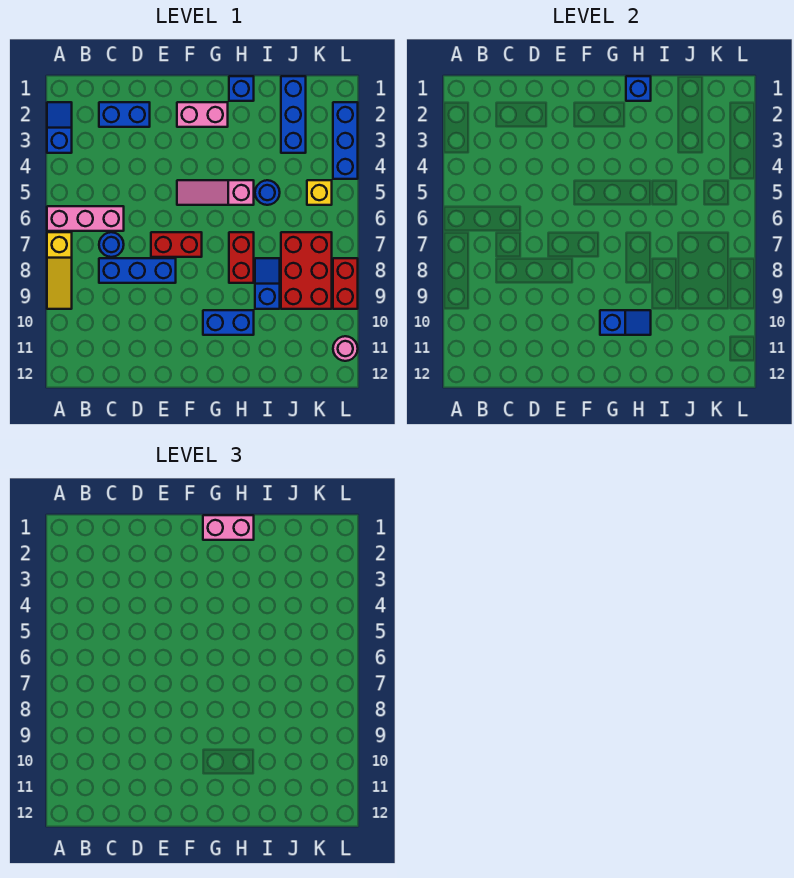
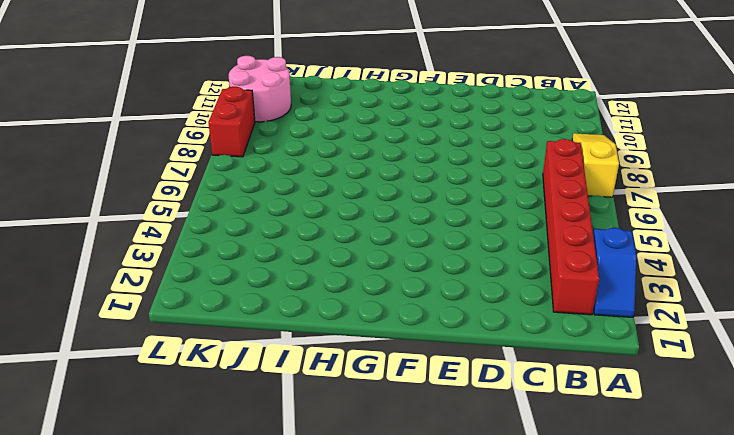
red 1x6 brick [543,139,599,315] -> pink 1x3 brick [47,206,124,231]
pink 2x2 round brick [229,56,291,122] -> pink 1x1 round brick [333,336,358,361]
none -> blue 1x2 brick [99,102,150,127]
none -> blue 1x1 round brick [99,232,124,257]
none -> blue 1x3 brick [99,258,176,283]

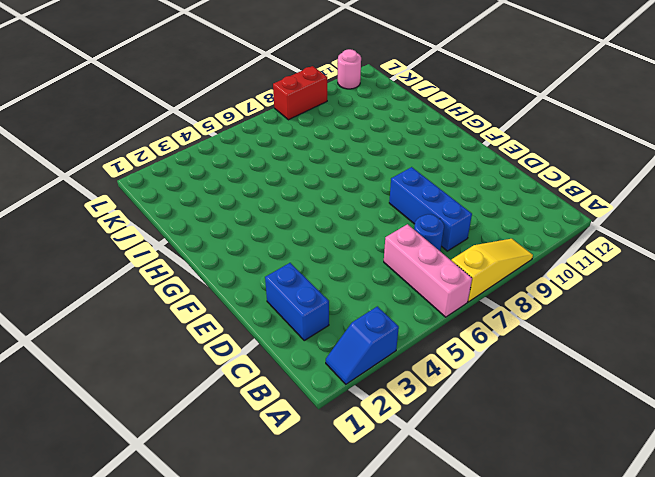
none -> red 1x2 brick [151,232,202,257]
none -> pink 1x2 brick [177,102,228,127]
none -> pink 1x3 slope [177,180,254,205]

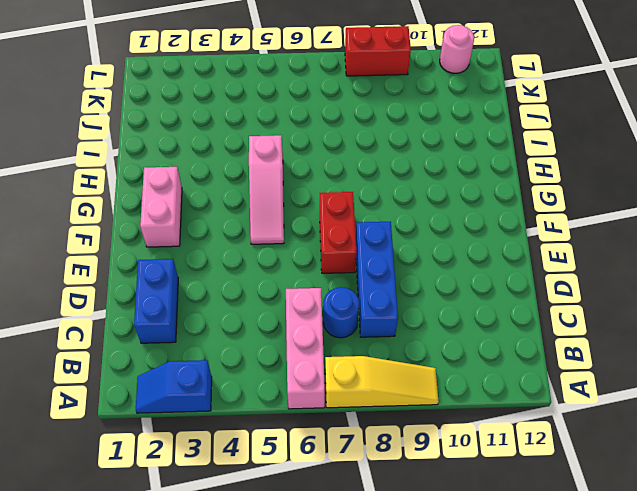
none -> blue 1x2 brick [203,310,254,335]
none -> blue 1x1 brick [229,76,254,101]
none -> red 1x2 brick [229,232,254,283]

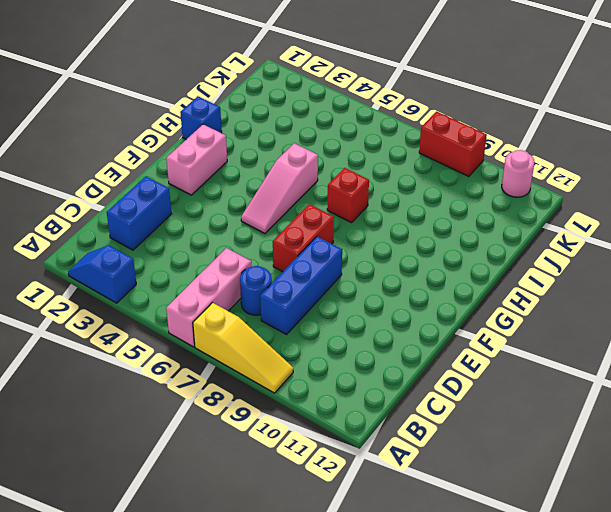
red 1x1 brick [327,168,369,223] -> red 1x2 brick [229,232,254,283]
none -> blue 1x2 brick [203,310,254,335]
none -> blue 1x1 round brick [255,180,280,205]
none -> blue 1x2 slope [255,258,280,309]

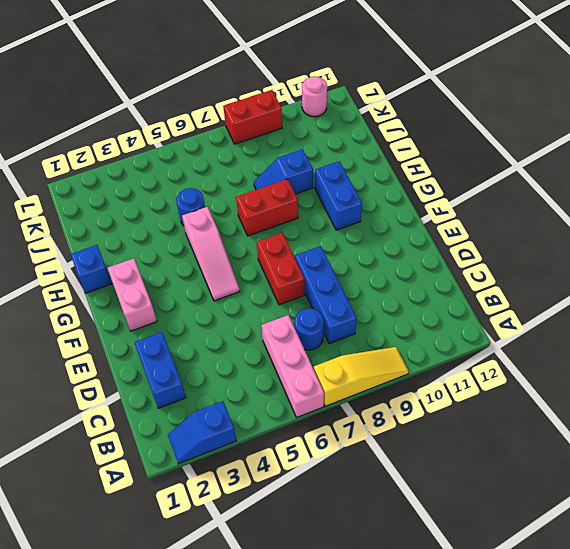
none -> blue 1x3 brick [281,76,306,153]
none -> red 2x3 brick [281,232,332,309]
none -> yellow 1x1 brick [307,180,332,205]

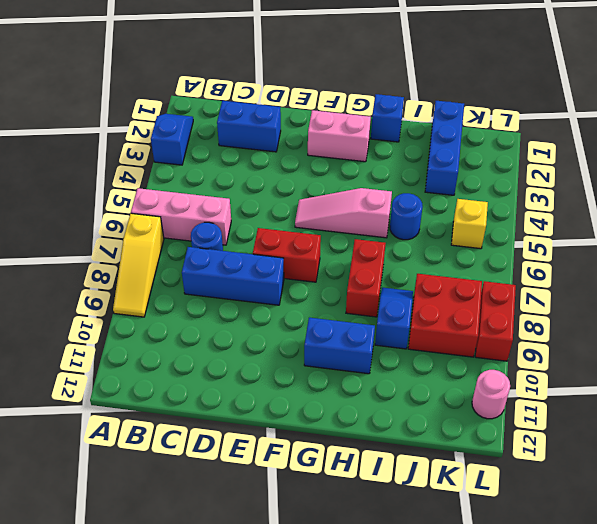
red 2x2 brick [408,274,482,357] -> red 2x3 brick [281,232,332,309]
none -> blue 1x3 brick [333,102,358,179]
none -> blue 1x2 slope [600,310,651,335]
none -> blue 1x1 brick [626,76,651,101]

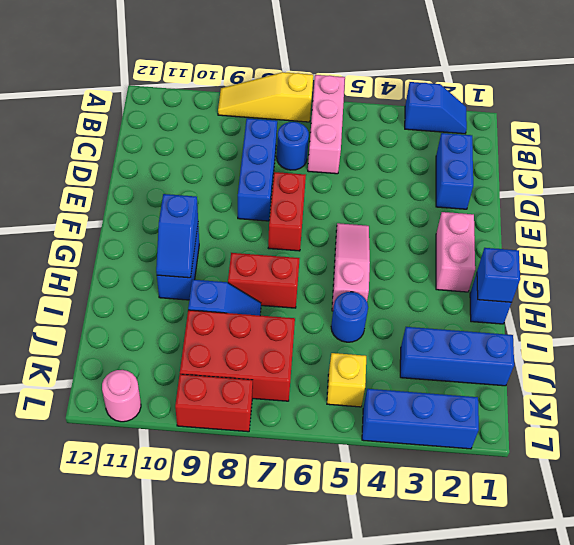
none -> pink 1x2 brick [203,515,254,540]

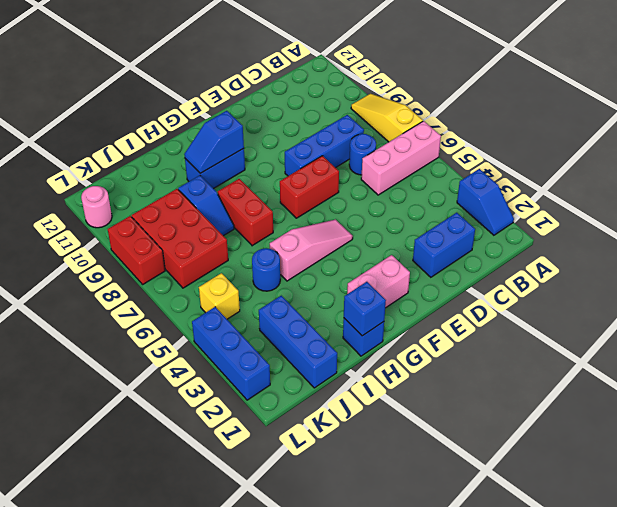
none -> pink 1x2 brick [203,515,254,540]

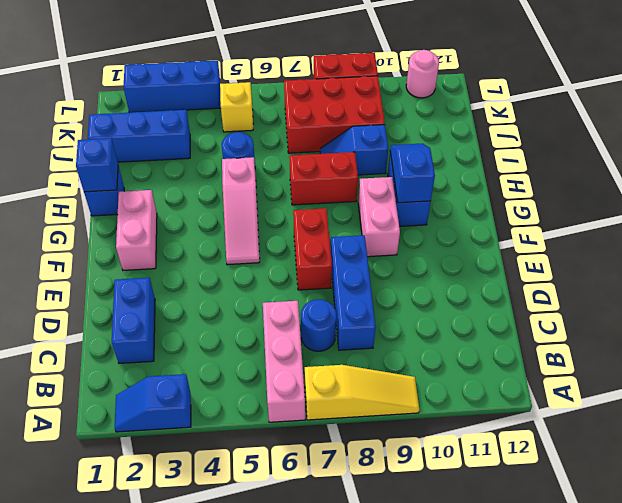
pink 1x2 brick [358,177,400,257] -> pink 1x2 brick moved to [203,515,254,540]

